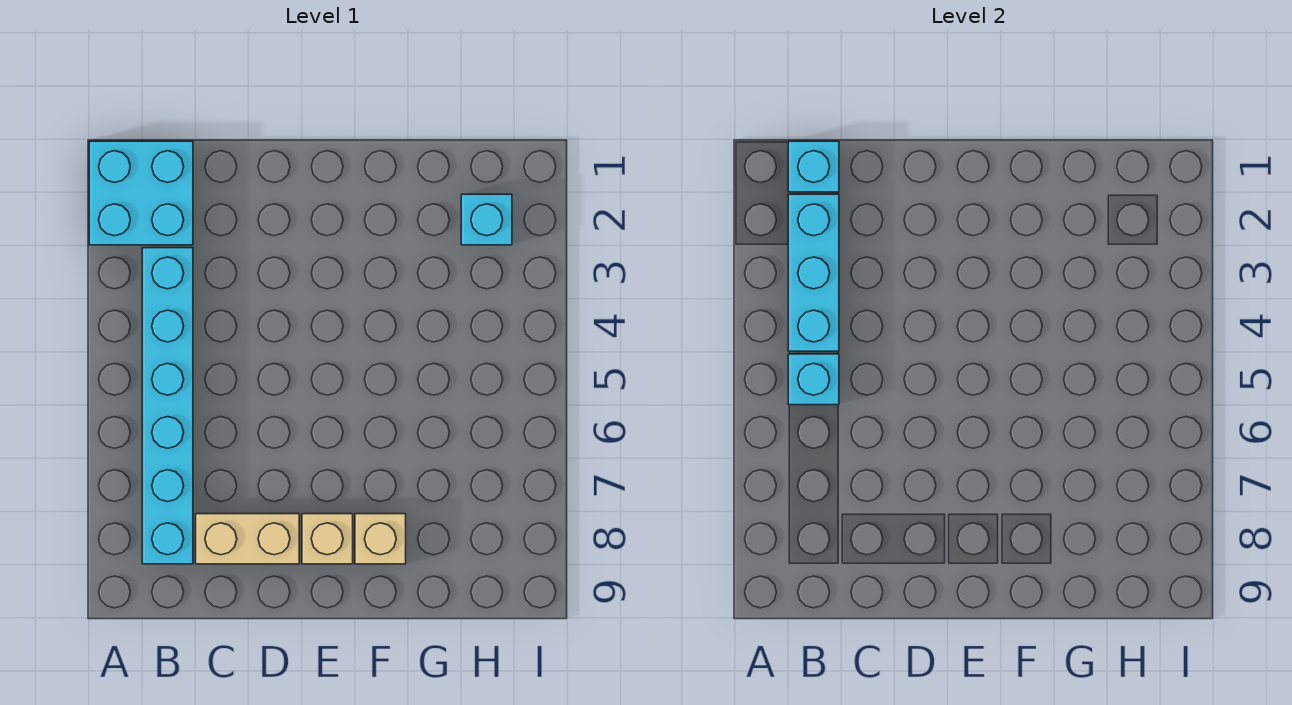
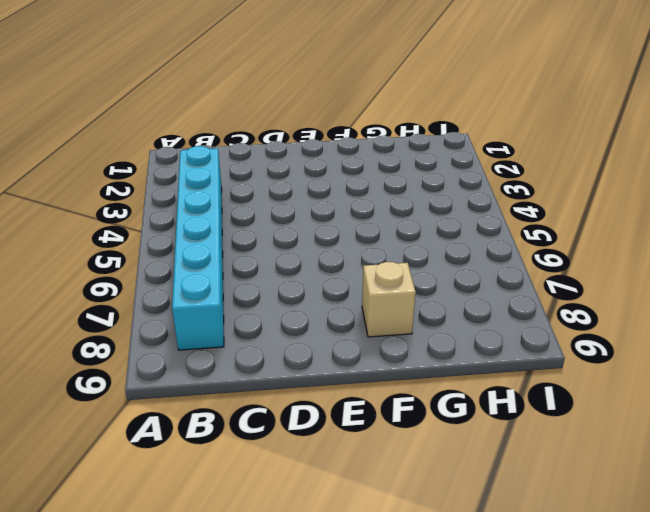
none -> cyan 2x2 brick [89,141,193,245]
none -> tan 1x2 brick [196,514,299,564]

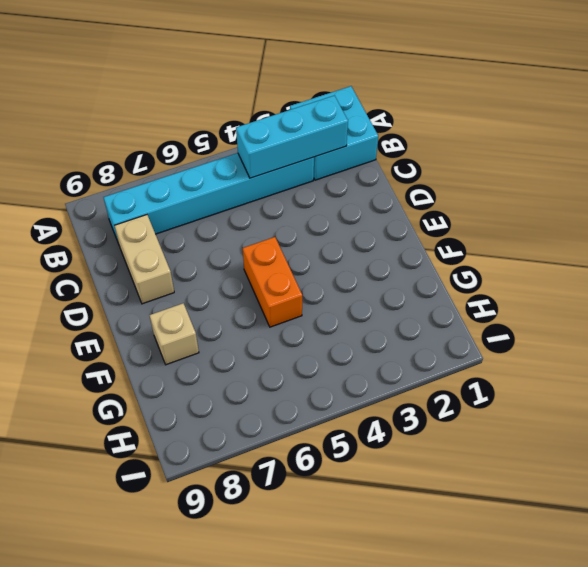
orange 1x2 brick [243,237,302,327] -> none
none -> tan 1x1 brick [302,514,353,564]
none -> cyan 1x1 brick [461,194,512,245]

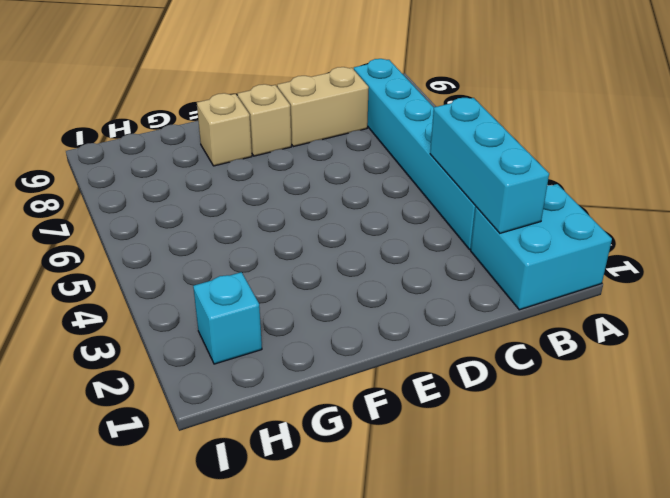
none -> cyan 1x1 brick [788,141,839,192]
none -> cyan 1x1 brick [788,354,839,405]

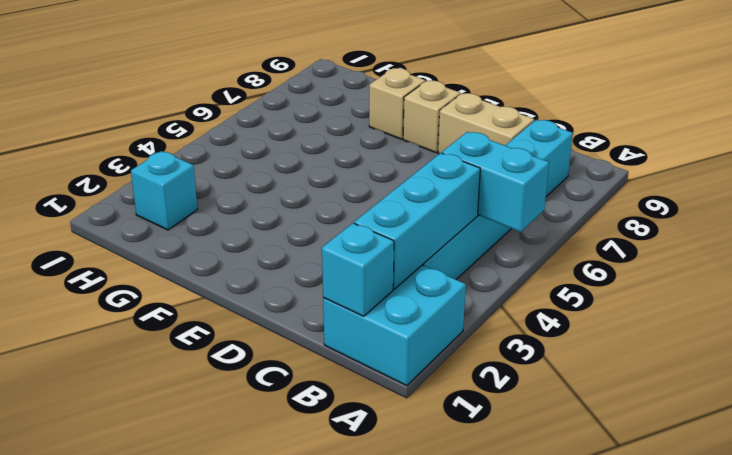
cyan 1x2 brick [442,132,549,232] -> cyan 1x1 brick [788,354,839,405]

